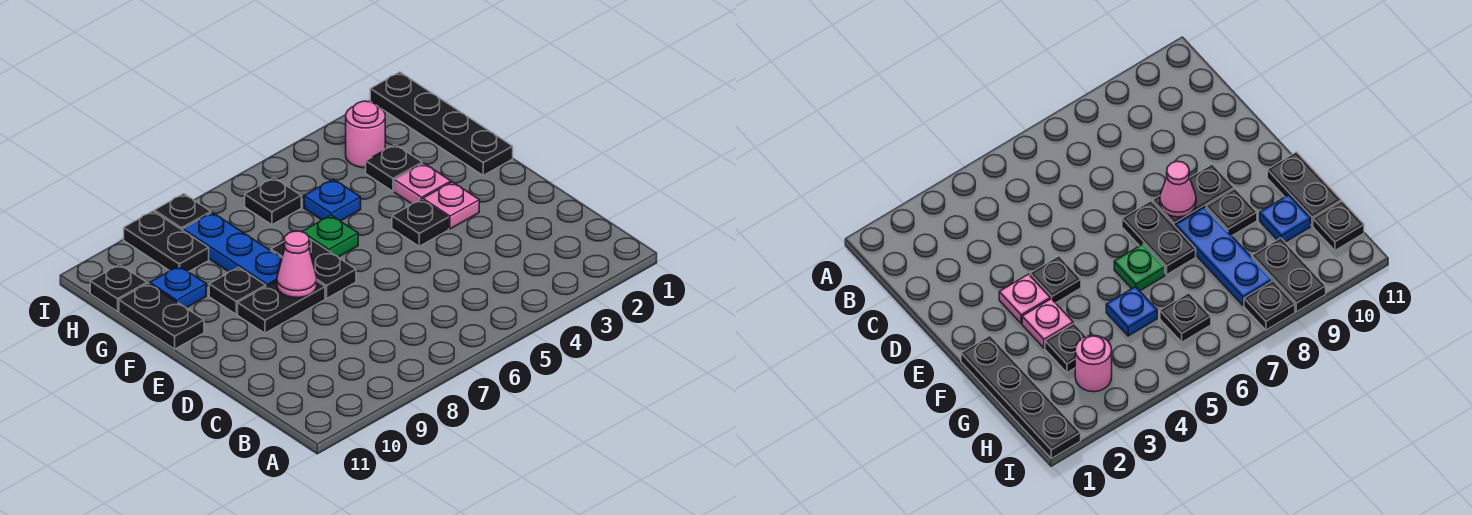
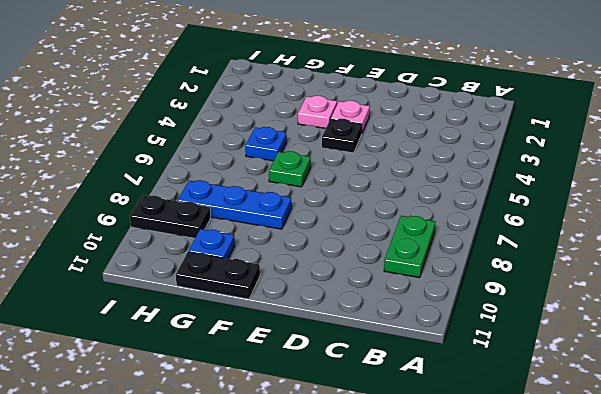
green 1x2 plate [384,216,435,278] -> none
none -> black 1x2 plate [271,239,356,298]
none -> black 1x2 plate [238,281,325,333]
none -> black 1x4 plate [370,72,513,175]

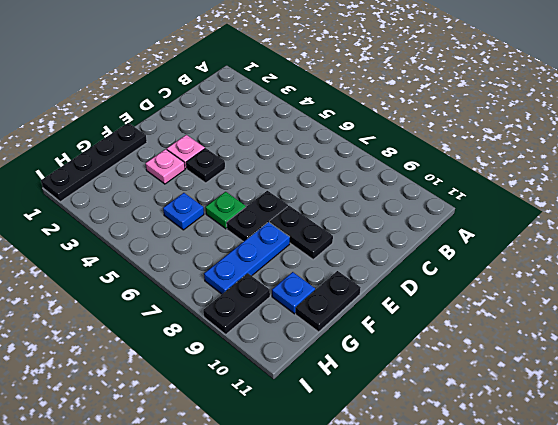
none -> black 1x1 plate [209,267,266,314]
none -> black 1x1 plate [366,144,422,191]
none -> pink 1x1 round brick [346,101,385,168]

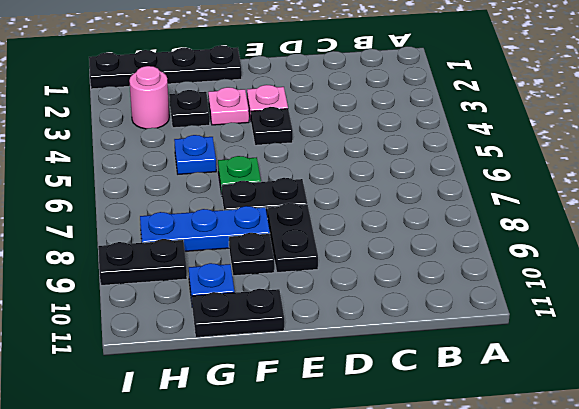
none -> black 1x1 plate [245,178,301,225]
none -> black 1x1 plate [90,265,147,312]
none -> black 1x1 plate [154,194,211,230]

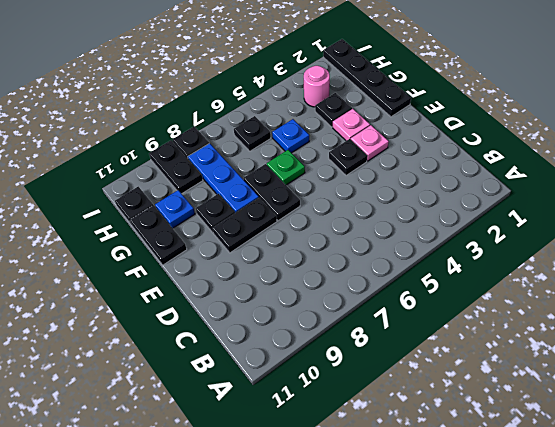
none -> pink 1x1 cone [277,231,317,298]

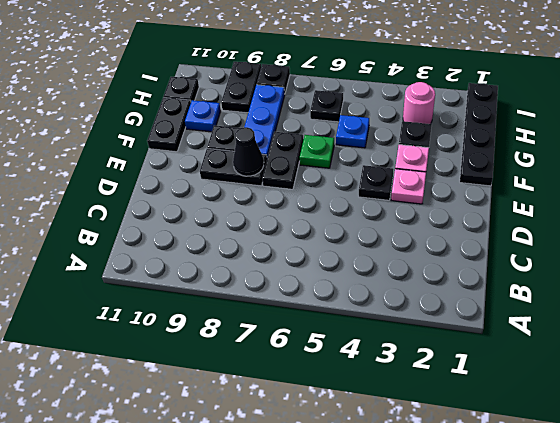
black 1x1 cone [233,127,264,176] -> pink 1x1 cone [277,231,317,298]

